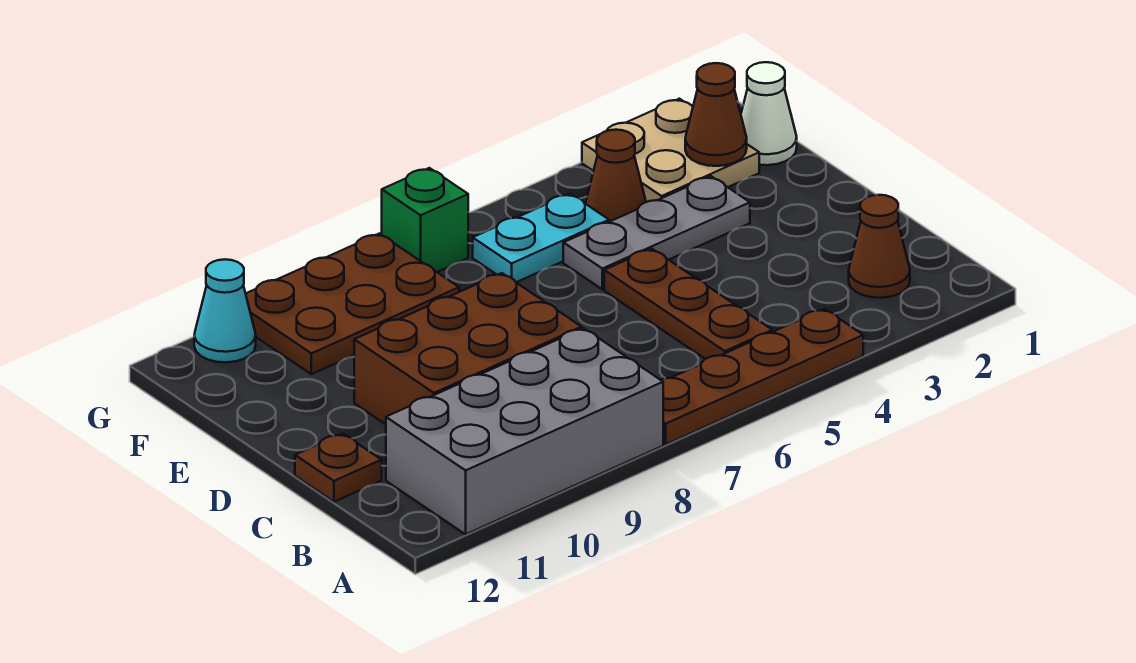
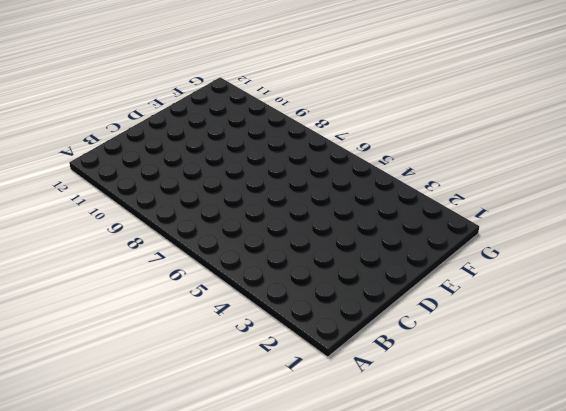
none -> brown 1x4 plate [660,309,863,444]
none -> grey 2x4 brick [386,328,663,534]
none -> brown 1x1 cone [849,195,910,298]

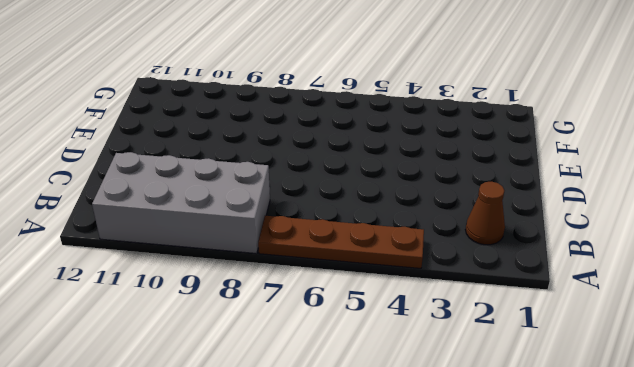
none -> brown 1x3 plate [604,249,772,359]
none -> brown 2x3 brick [354,273,582,424]
none -> brown 1x1 plate [295,434,382,502]

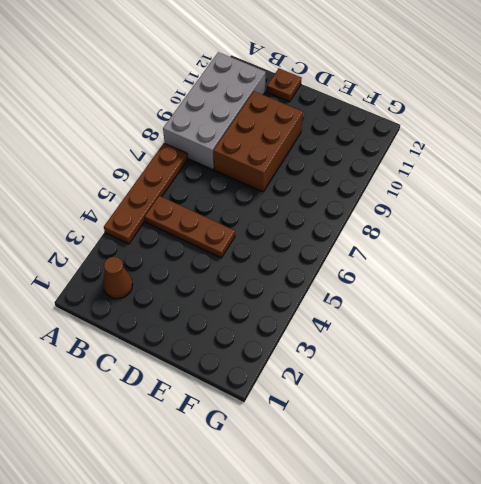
none -> grey 1x3 plate [563,176,750,289]
none -> white 1x1 cone [741,62,797,165]
none -> tan 2x2 plate [582,99,759,202]

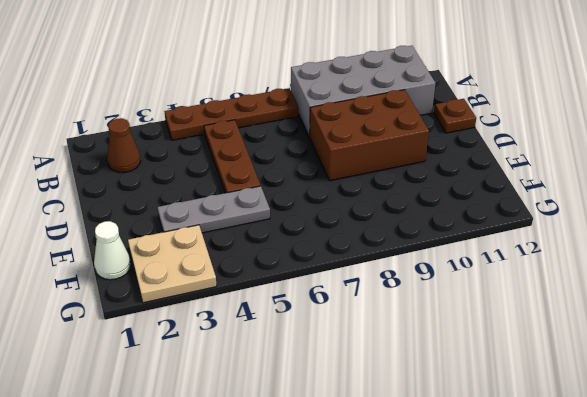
none -> brown 1x1 cone [586,130,646,222]
none -> cyan 1x2 plate [473,194,609,282]
none -> brown 2x3 plate [246,234,459,374]

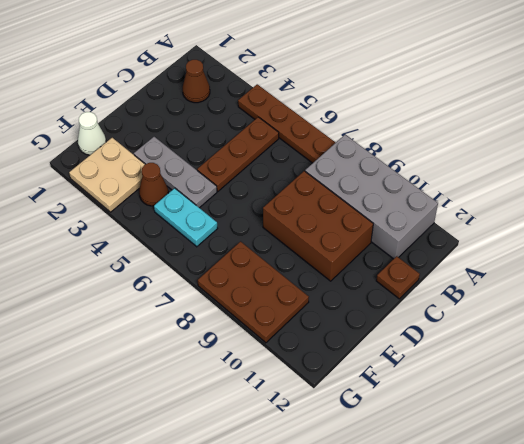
none -> green 1x1 brick [382,168,468,272]
none -> cyan 1x1 cone [194,259,256,362]
none -> brown 1x1 cone [685,63,747,166]

